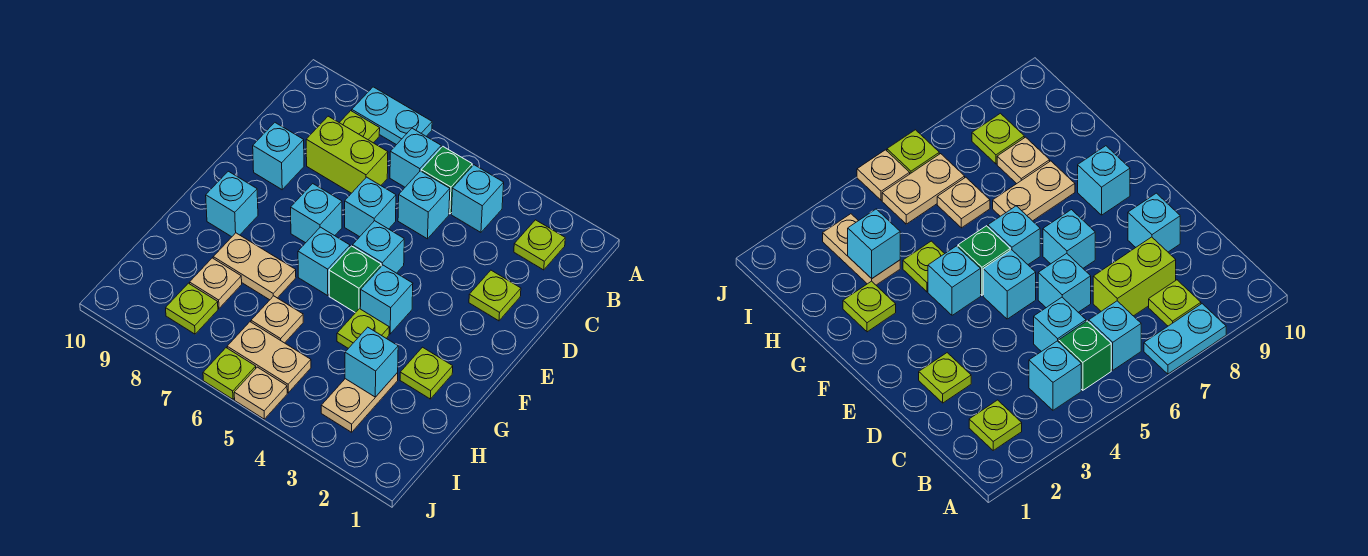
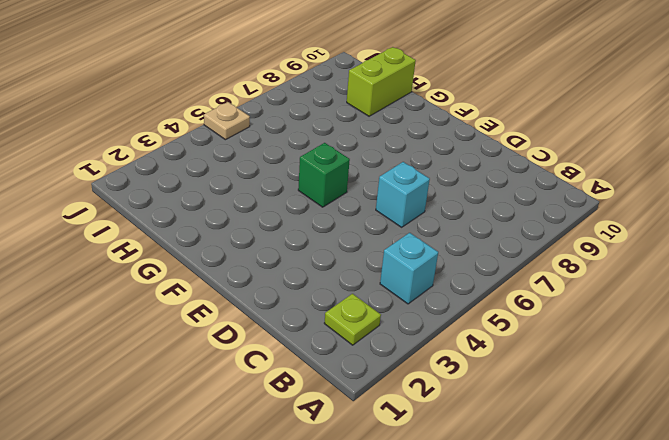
lime 1x2 brick [347,47,416,116] -> lime 1x2 brick moved to [306,116,388,193]
none -> cyan 1x2 plate [352,87,432,145]
none -> green 1x1 brick [421,147,472,214]
none -> cyan 1x1 brick [390,128,441,187]

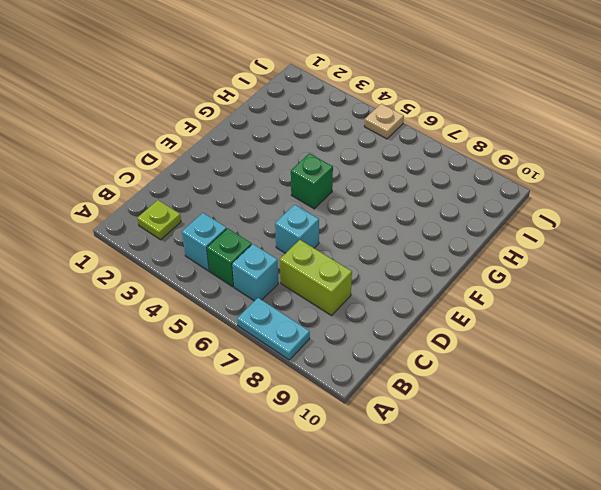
none -> lime 1x1 plate [339,111,380,143]
none -> cyan 1x1 brick [398,171,450,239]
none -> lime 1x1 plate [469,270,521,321]

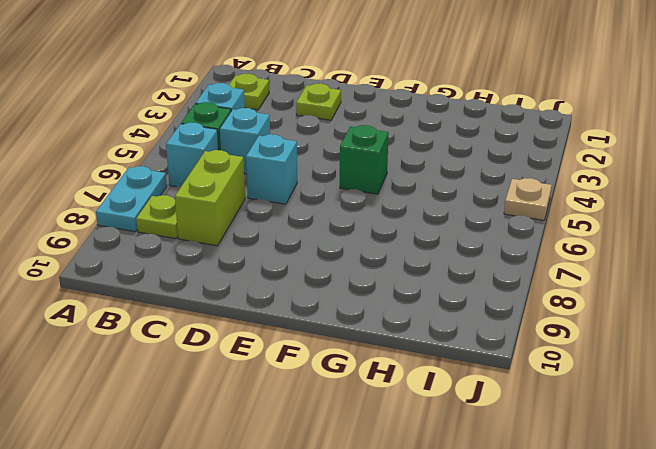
none -> cyan 1x1 brick [253,123,304,190]
none -> cyan 1x1 brick [353,221,404,273]
none -> cyan 1x1 brick [291,184,342,243]

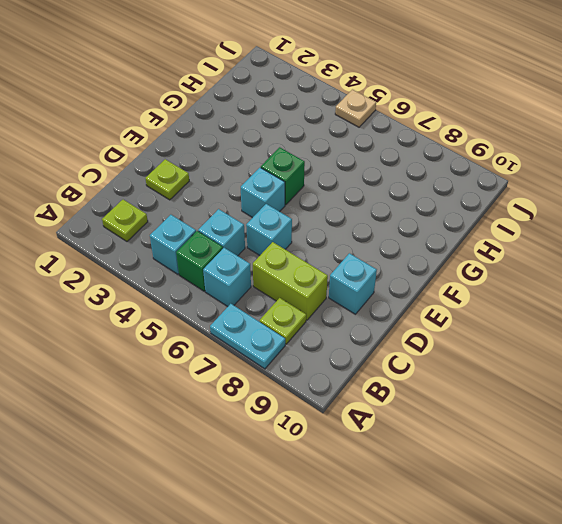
none -> cyan 1x1 brick [291,184,342,243]
none -> cyan 1x1 brick [360,265,413,334]
none -> cyan 1x1 brick [298,227,350,296]

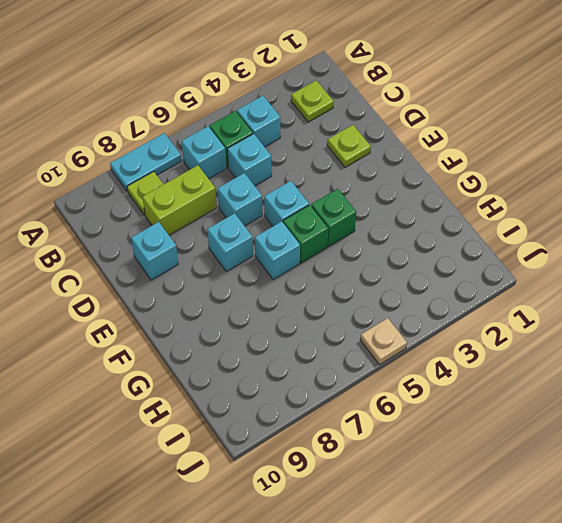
green 1x1 brick [311,189,356,246] -> cyan 1x1 brick [360,265,413,334]
none -> cyan 1x1 brick [206,171,258,237]
none -> lime 1x1 plate [400,347,453,399]
none -> lime 1x1 plate [337,309,389,348]

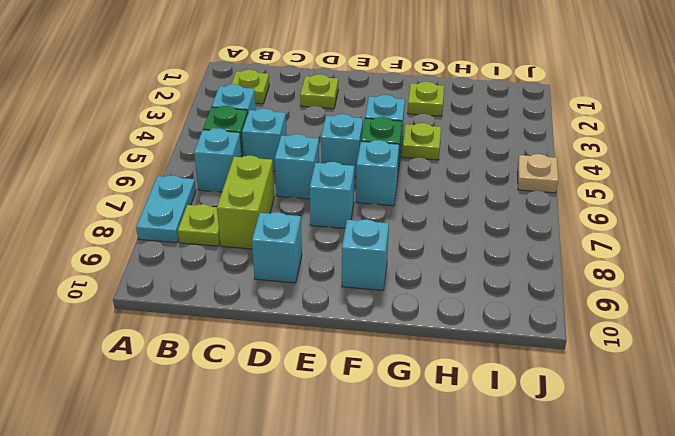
none -> tan 1x2 plate [213,233,296,300]
none -> tan 1x2 plate [321,373,398,432]
none -> tan 1x1 plate [251,296,303,343]

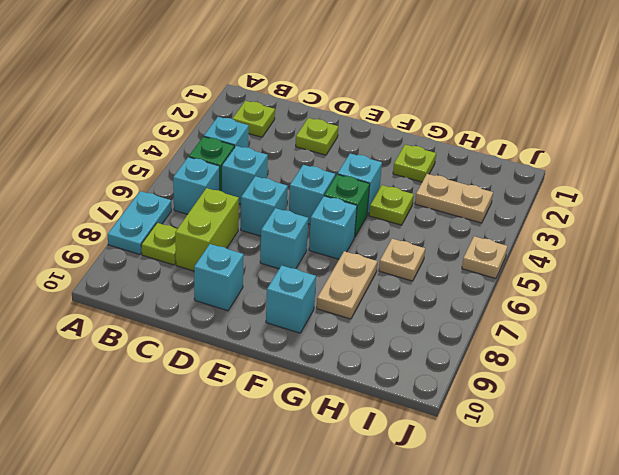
none -> tan 1x1 plate [190,258,242,308]
none -> tan 1x2 plate [227,322,311,393]
none -> lime 1x1 plate [166,283,218,334]

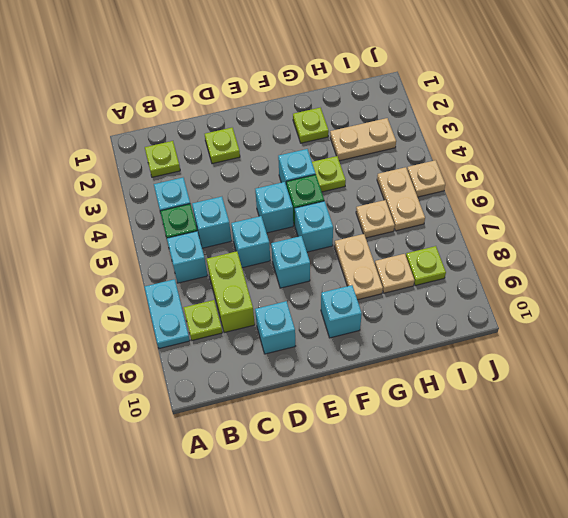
none -> lime 1x1 plate [203,348,256,399]
none -> cyan 1x1 brick [345,327,398,397]

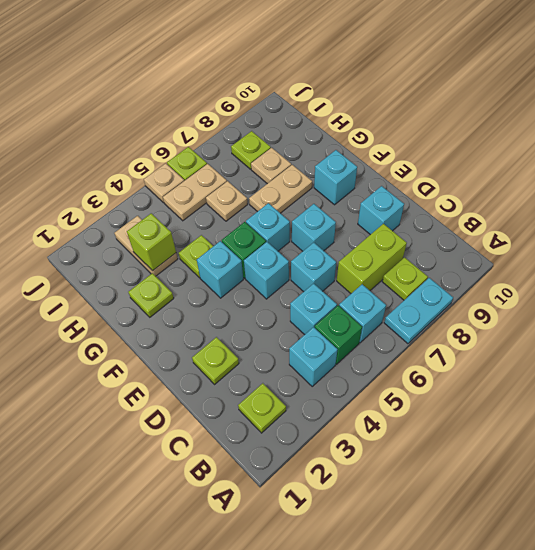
lime 1x1 brick [127,213,176,271] -> cyan 1x1 brick [345,327,398,397]

